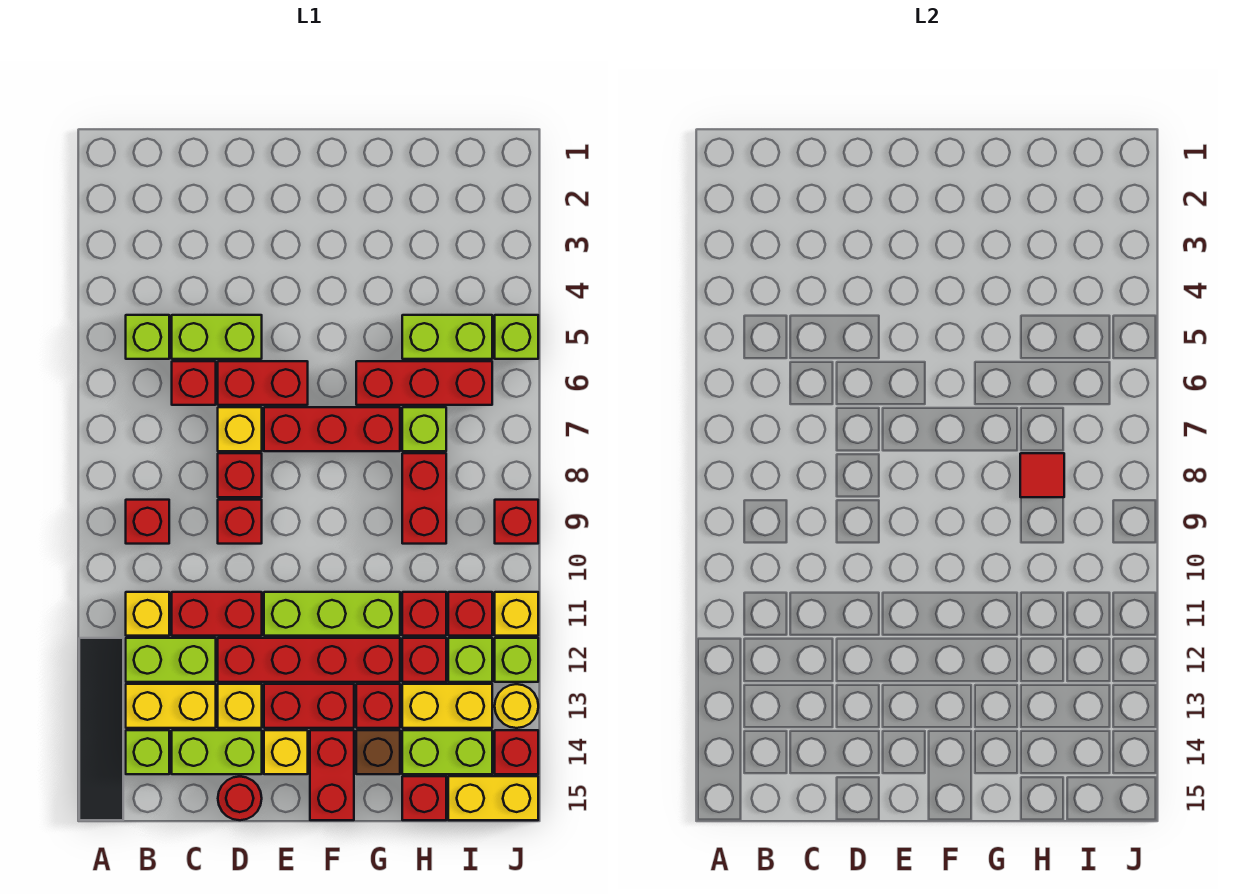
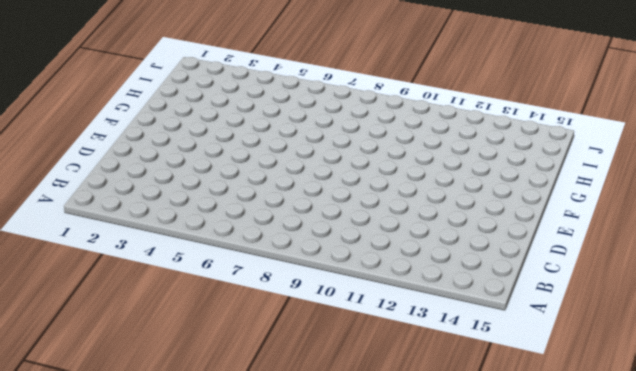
none -> black 1x4 tile [79,638,123,820]
none -> lime 1x1 brick [126,315,169,359]
none -> red 1x1 brick [126,500,169,544]
none -> yellow 1x1 brick [126,592,169,636]

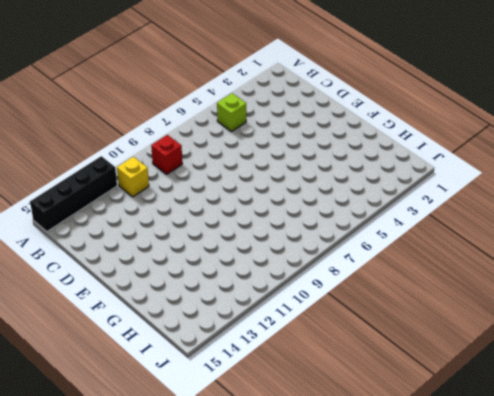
black 1x4 brick [30,156,117,231] -> black 1x4 tile [79,638,123,820]
none -> lime 1x2 brick [126,638,216,682]
none -> yellow 1x2 brick [126,684,216,728]
none -> lime 1x1 brick [126,730,169,774]
none -> lime 1x2 brick [172,315,262,359]

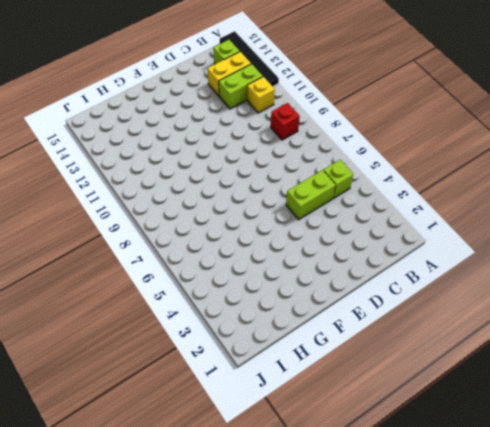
none -> red 1x1 brick [172,361,216,405]
none -> red 1x2 brick [172,592,262,636]
none -> lime 1x2 brick [172,730,262,774]
none -> red 1x2 brick [218,361,308,405]

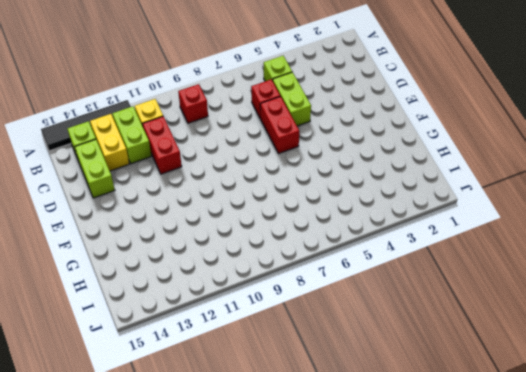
none -> yellow 1x1 brick [218,407,262,451]
none -> red 1x1 brick [218,453,262,497]
none -> red 1x1 brick [218,500,262,544]
none -> red 1x4 brick [218,638,400,682]

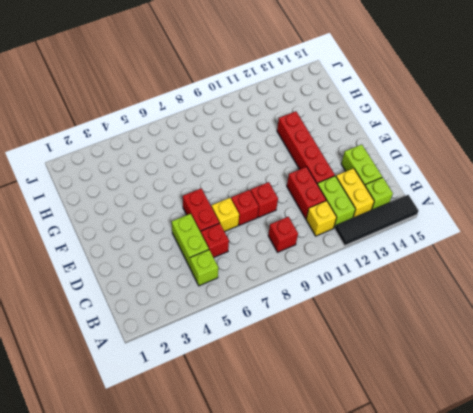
none -> yellow 1x1 brick [218,684,262,728]
none -> red 1x1 round brick [218,776,262,820]
none -> red 1x3 brick [264,407,400,451]
none -> lime 1x3 brick [264,592,400,636]

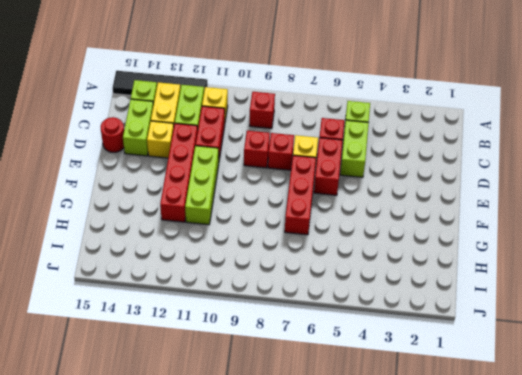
none -> red 1x2 brick [264,684,354,728]
none -> yellow 1x1 brick [264,730,308,774]
none -> red 1x2 brick [310,730,354,820]
none -> red 1x3 brick [356,361,492,405]

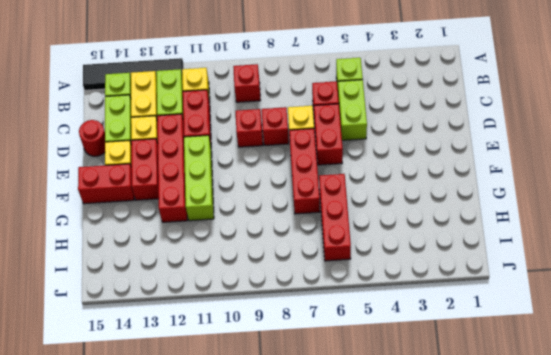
none -> red 1x1 brick [356,684,400,728]
none -> brown 1x1 brick [356,730,400,774]
none -> lime 1x2 brick [402,315,492,359]
none -> lime 1x1 brick [402,407,446,451]

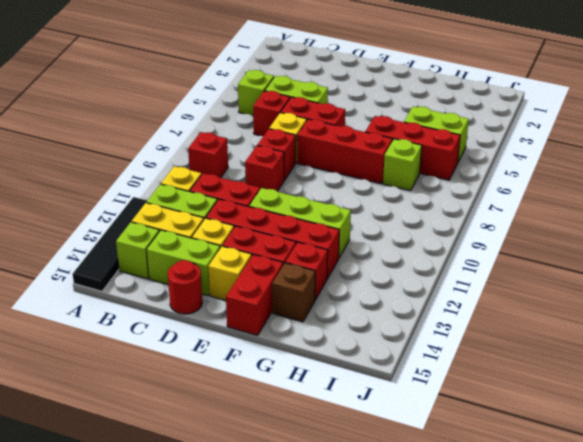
none -> red 1x2 brick [402,453,446,544]
none -> red 1x1 brick [402,592,446,636]
none -> red 1x1 brick [402,638,446,682]
none -> yellow 1x2 brick [402,684,492,728]

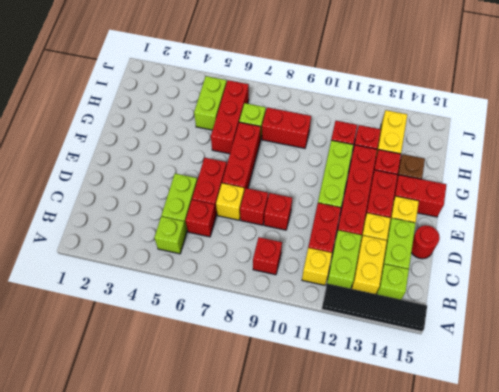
none -> lime 1x2 brick [402,730,492,774]
none -> red 1x1 brick [402,776,446,820]
none -> red 1x1 brick [448,592,492,636]
none -> lime 1x1 brick [448,638,492,682]

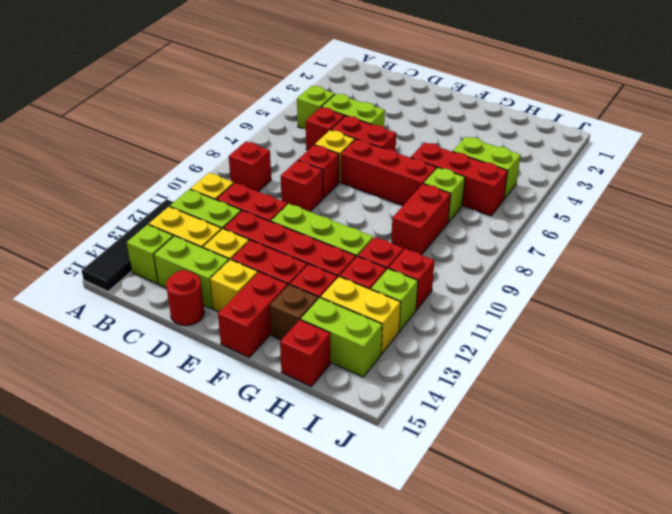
none -> yellow 1x2 brick [448,776,538,820]
none -> lime 1x1 brick [495,315,538,359]
none -> red 1x1 brick [495,500,538,544]
none -> yellow 1x1 brick [495,592,538,636]

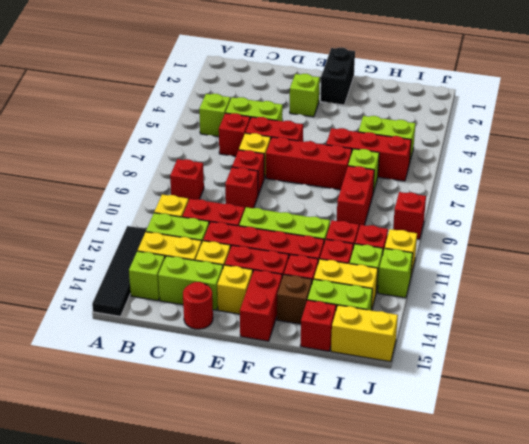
lime 1x1 brick [290,74,320,117] -> lime 1x1 brick moved to [495,315,538,359]
black 1x2 brick [320,48,355,105] -> none
none -> yellow 1x1 round brick [495,684,538,728]
none -> red 1x1 brick [495,730,538,774]
none -> red 1x1 tile [1020,453,1064,497]

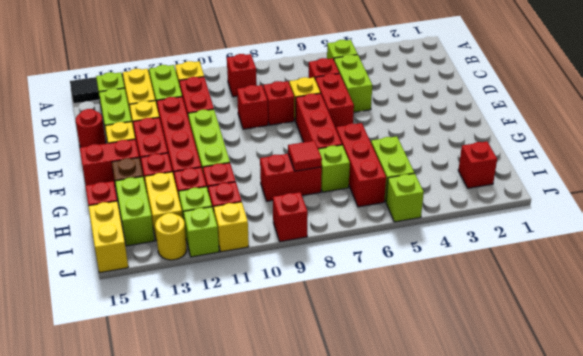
red 1x1 brick [458,142,497,188] -> red 1x1 brick moved to [495,730,538,774]

